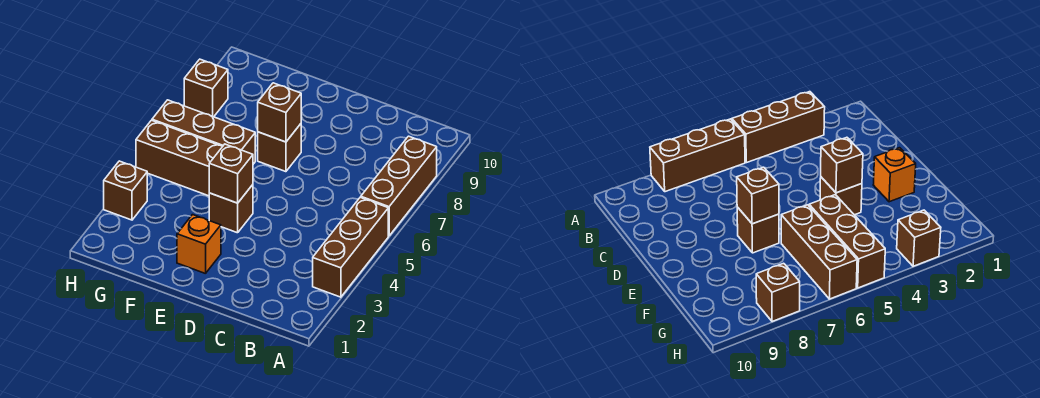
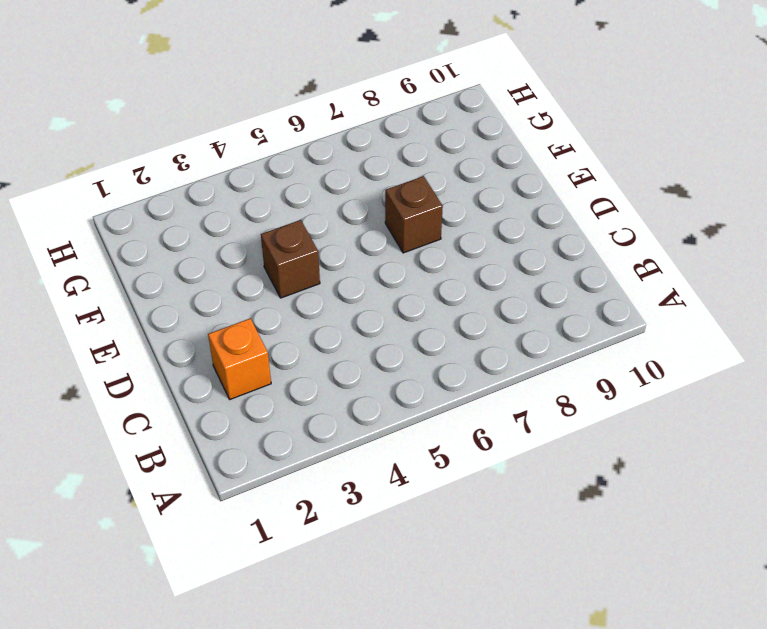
orange 1x1 brick [208,319,271,399] -> orange 1x1 brick moved to [177,215,221,274]
none -> brown 1x3 brick [313,197,388,297]
none -> brown 1x3 brick [361,136,437,236]

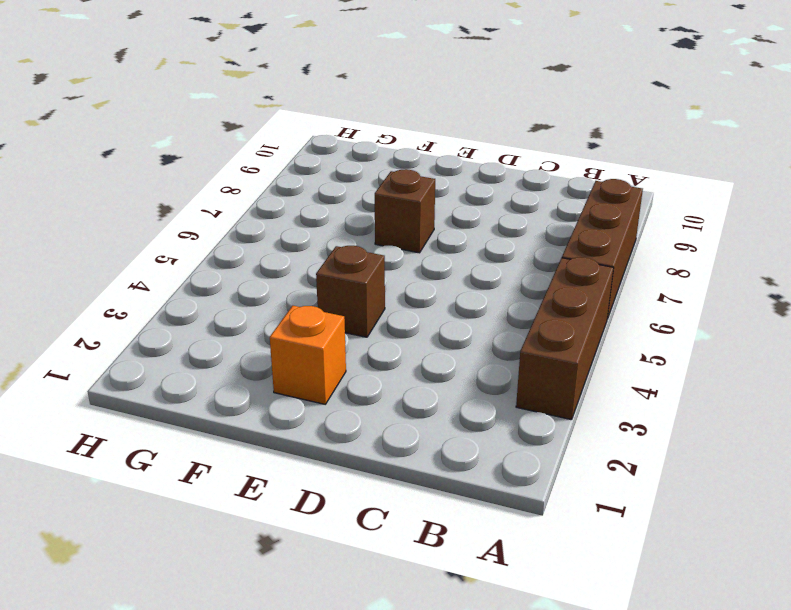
none -> brown 1x3 brick [136,120,223,196]
none -> brown 1x3 brick [152,100,255,164]

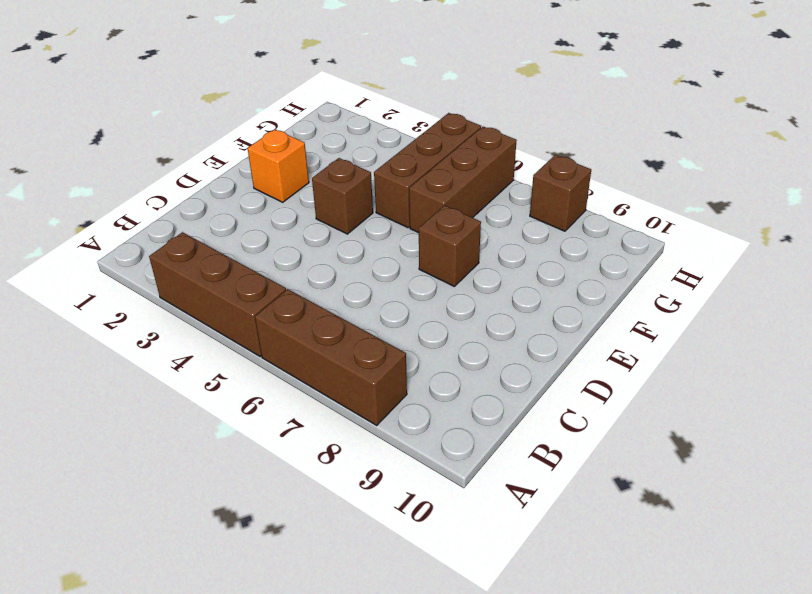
none -> brown 1x1 brick [104,161,147,220]
none -> brown 1x1 brick [209,144,253,203]

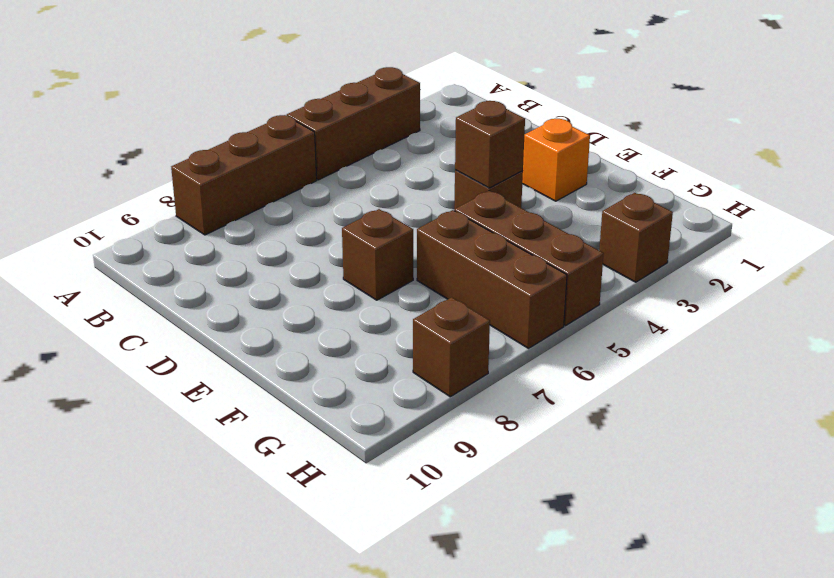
none -> brown 1x1 brick [258,83,301,142]

